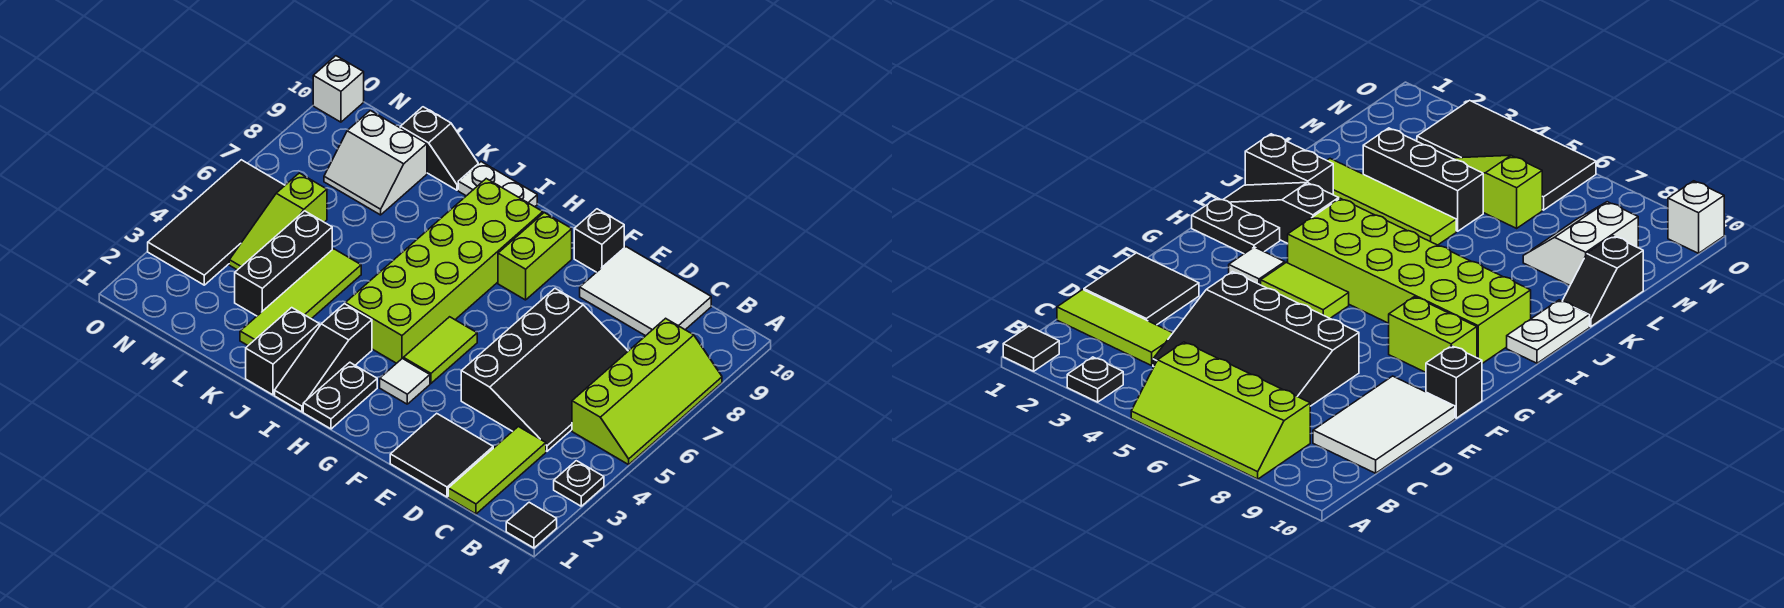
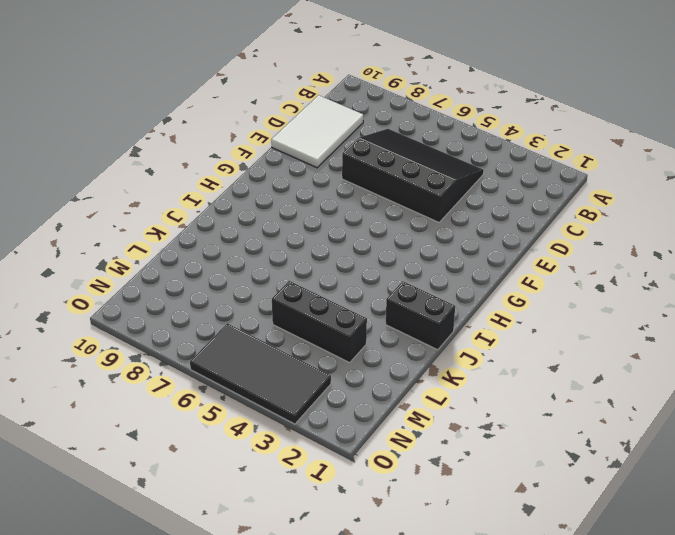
none -> black 1x1 tile [506,502,557,548]
none -> black 1x1 plate [554,461,604,506]
none -> lime 2x4 slope [572,318,722,465]

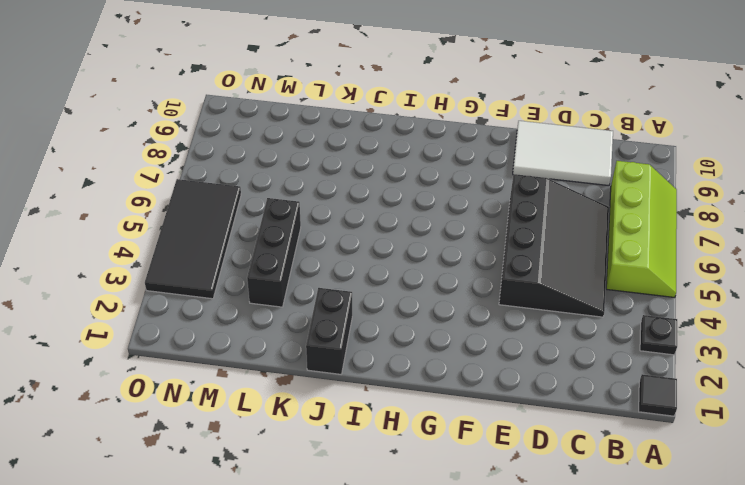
none -> lime 1x3 tile [448,427,546,514]
none -> black 2x2 tile [390,413,493,497]
none -> black 1x1 brick [574,209,624,272]

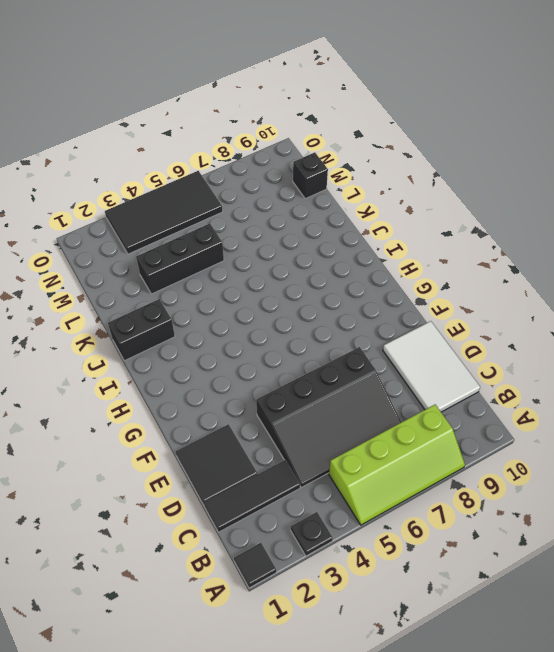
black 1x3 tile [204,460,300,532] -> lime 1x3 tile [448,427,546,514]
black 1x1 brick [293,152,328,199] -> black 1x1 brick moved to [574,209,624,272]
none -> white 1x1 tile [380,358,430,404]
none -> lime 1x2 tile [403,317,477,383]
none -> lime 1x2 brick [498,213,572,300]

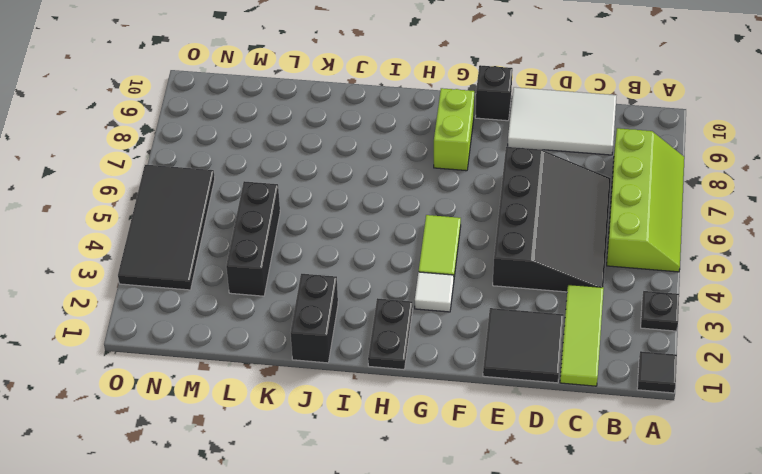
none -> lime 2x6 brick [345,179,543,363]
none -> black 1x3 slope [275,304,372,412]
none -> white 1x2 plate [458,162,537,207]

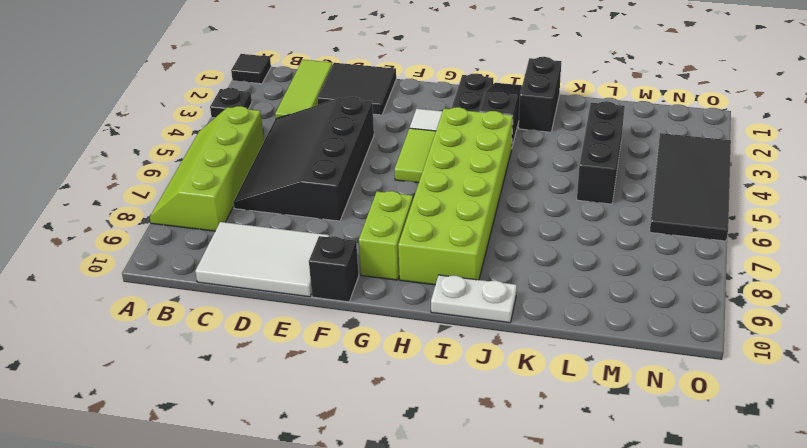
none -> lime 1x4 tile [240,249,361,345]
none -> black 1x2 slope [400,107,478,190]
none -> white 2x2 slope [324,111,427,215]

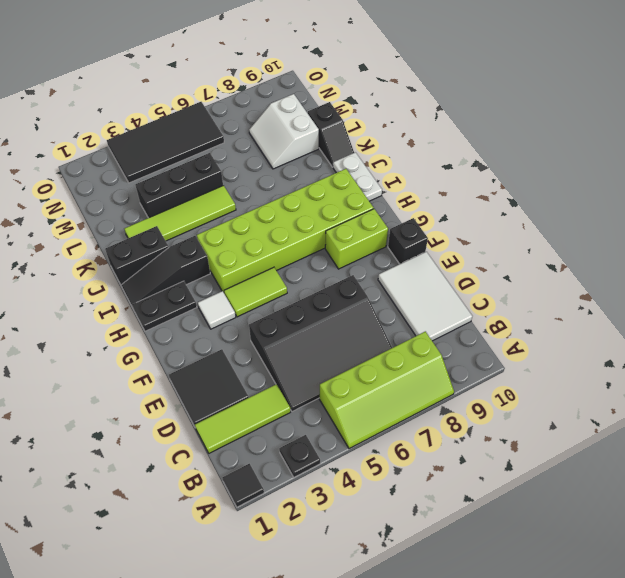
none -> lime 1x3 slope [229,173,327,270]
none -> white 1x1 brick [313,56,364,122]

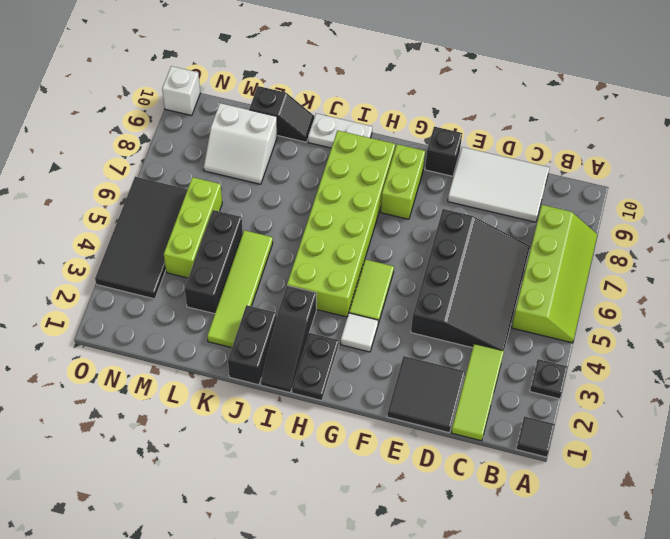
lime 1x3 brick [164,177,222,278] -> lime 1x3 slope [229,173,327,270]

